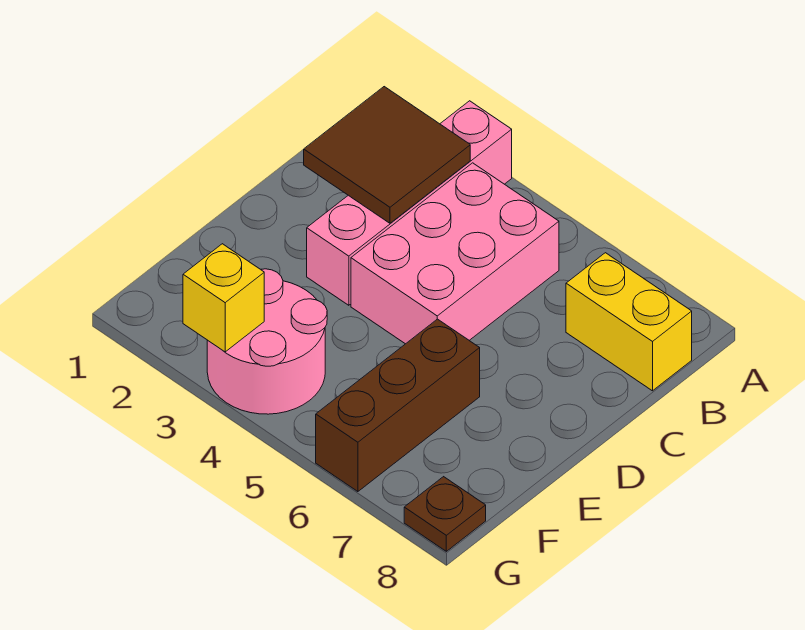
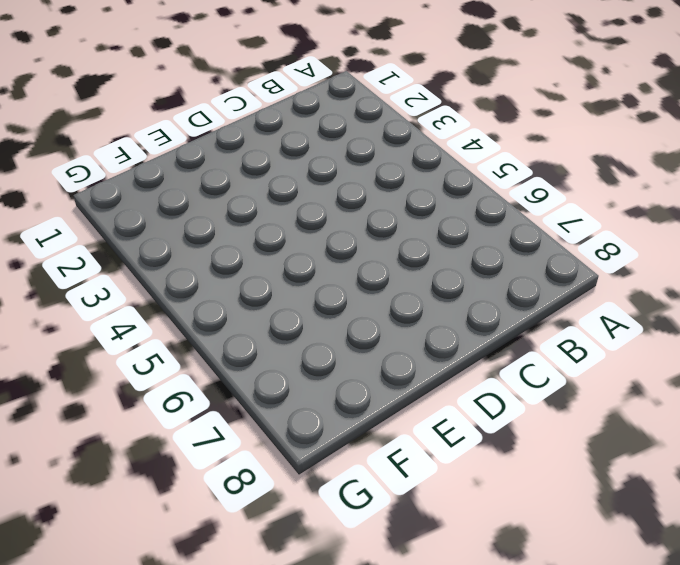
none -> pink 1x4 brick [307,101,512,305]
none -> pink 2x3 brick [351,163,559,344]

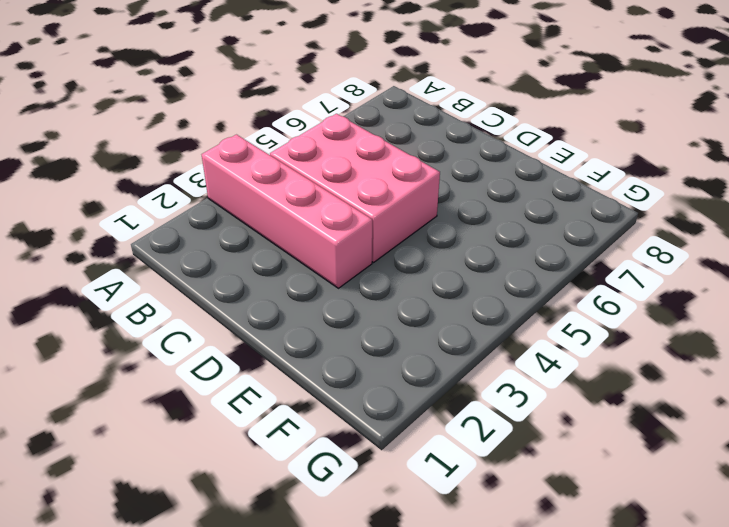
none -> yellow 1x2 brick [566,253,692,391]
none -> brown 1x3 brick [316,319,480,492]

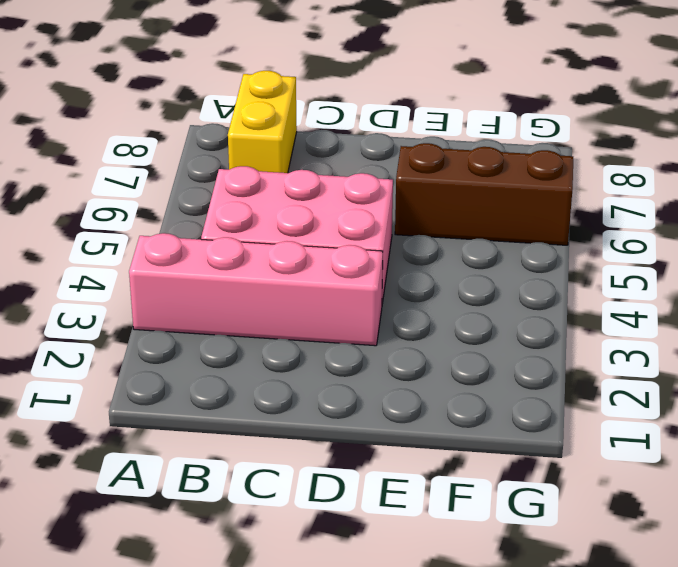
none -> pink 2x2 round brick [207,269,327,414]
none -> brown 1x1 plate [404,477,486,551]

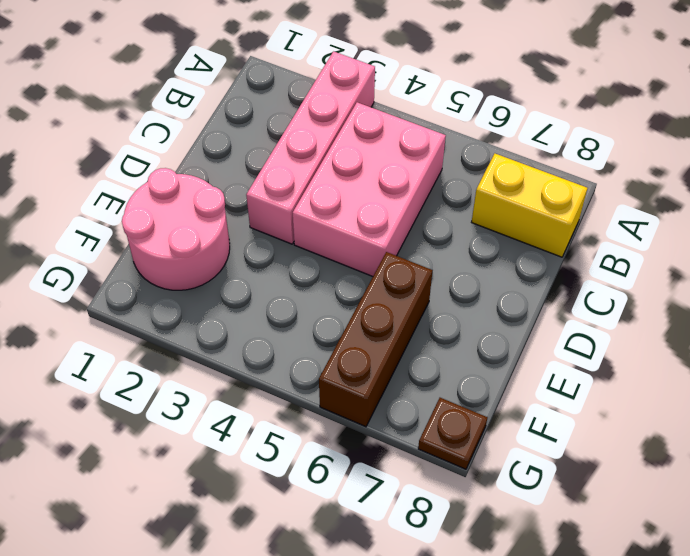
pink 2x2 round brick [122,168,230,290] -> pink 2x2 round brick moved to [207,269,327,414]
none -> brown 2x2 tile [304,87,470,223]
none -> yellow 1x1 brick [183,244,264,352]

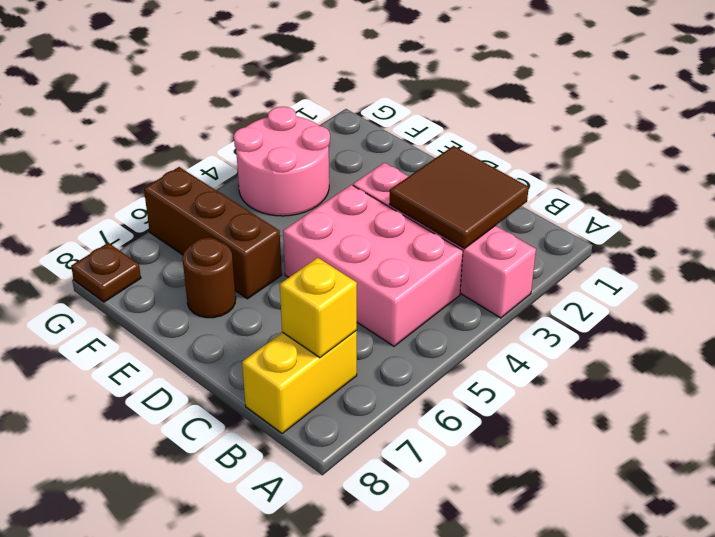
yellow 1x1 brick [280,258,357,358] -> yellow 1x1 brick moved to [183,244,264,352]
brown 1x1 round brick [183,238,236,318] -> none

